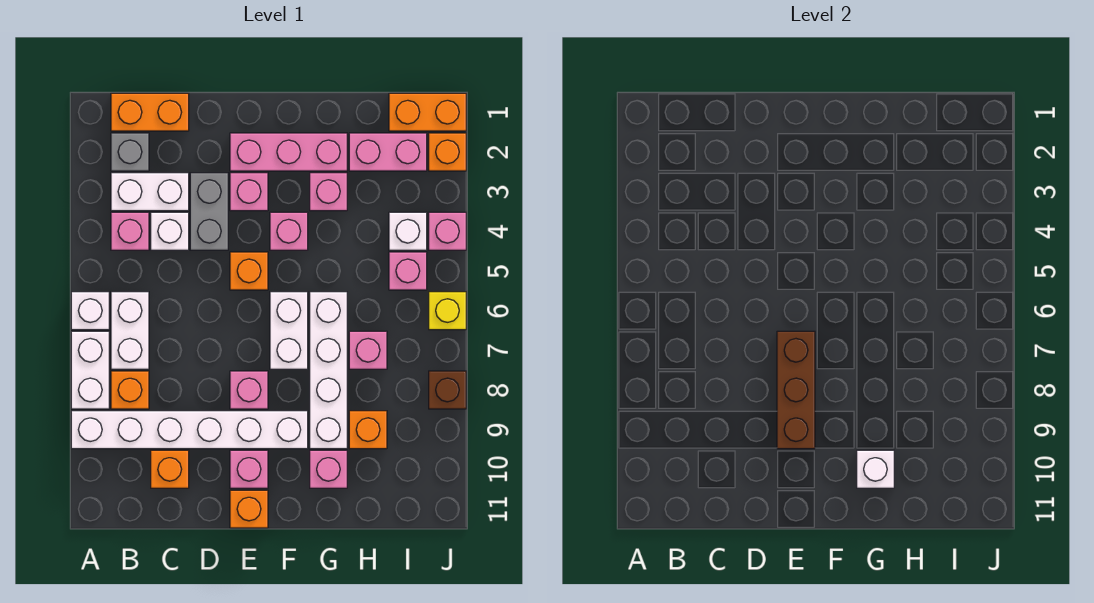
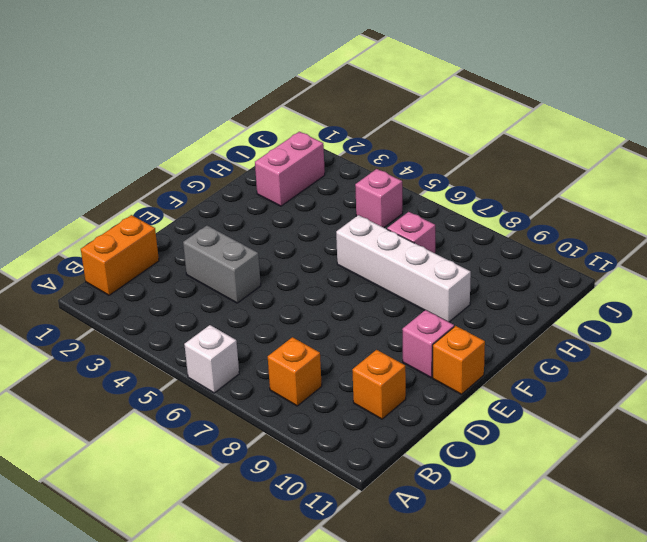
none -> white 1x2 brick [71,331,109,409]
none -> white 1x6 brick [71,411,308,449]
none -> grey 1x1 brick [111,133,149,171]
none -> white 1x2 brick [111,173,189,211]

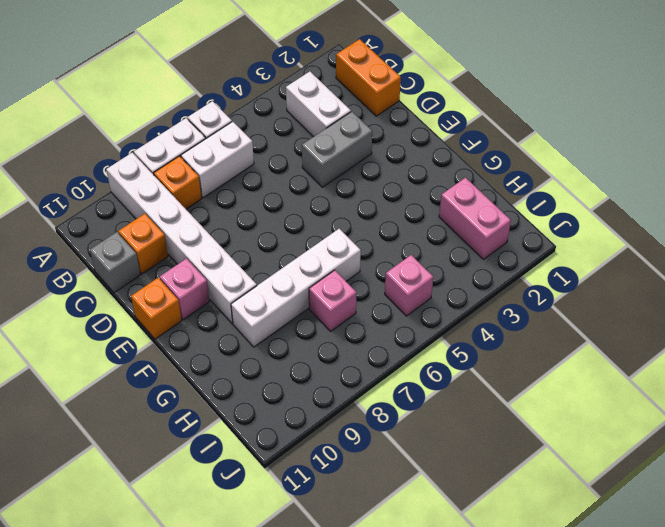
grey 1x1 brick [90,232,140,293] -> grey 1x1 brick moved to [111,133,149,171]
none -> pink 1x1 brick [111,212,149,250]
none -> white 1x1 brick [151,212,189,250]
none -> pink 1x3 brick [230,133,347,171]
none -> pink 1x1 brick [230,173,268,211]

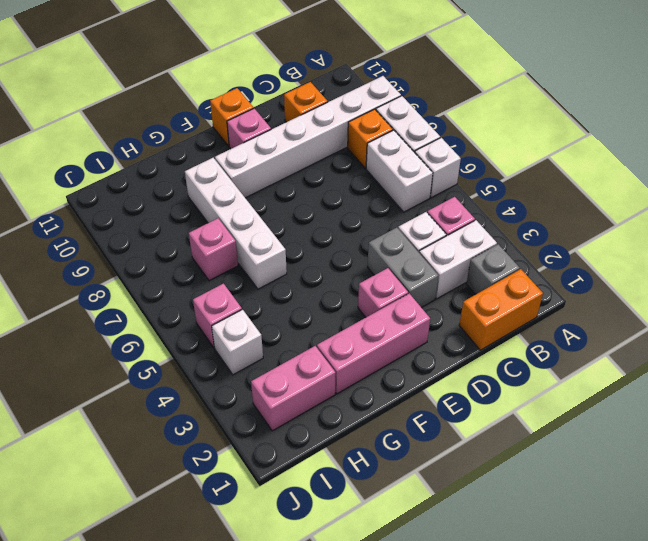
none -> orange 1x1 brick [230,252,268,290]
none -> pink 1x1 brick [230,371,268,409]
none -> pink 1x1 brick [270,212,308,250]
none -> white 1x2 brick [270,292,308,369]

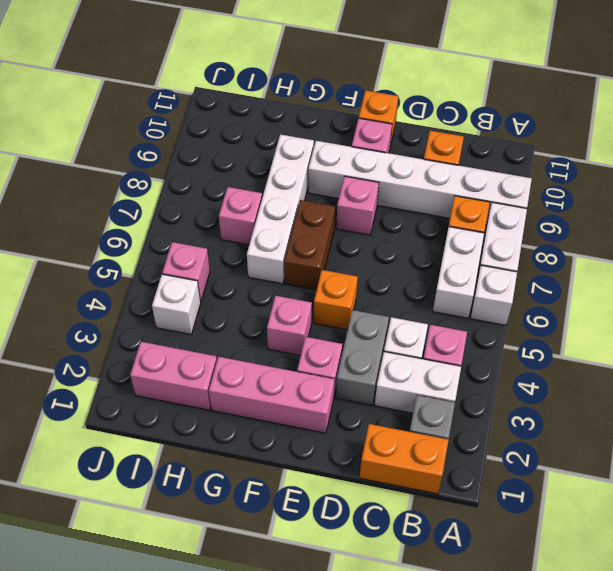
brown 1x2 brick [284,200,335,290] -> white 1x2 brick [270,292,308,369]
none -> pink 1x1 brick [310,173,347,211]
none -> pink 1x1 brick [310,450,347,488]
none -> orange 1x1 brick [349,411,387,449]
none -> orange 1x2 brick [389,93,466,131]

